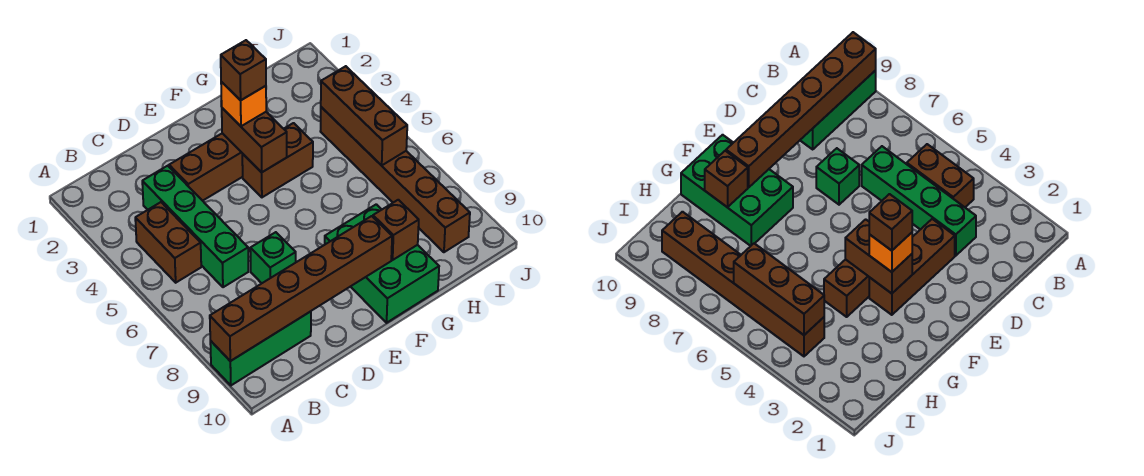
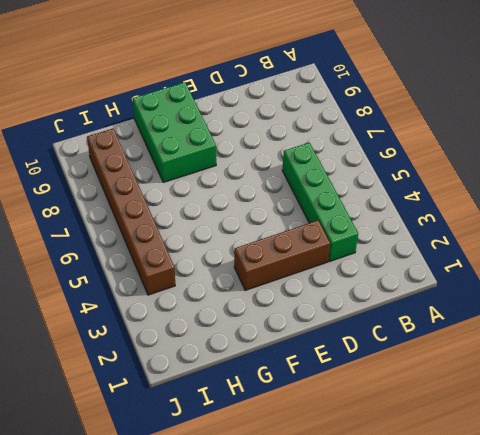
none -> green 1x3 brick [210,311,311,385]
none -> brown 1x2 brick [135,202,201,283]
none -> green 1x1 brick [250,232,296,283]

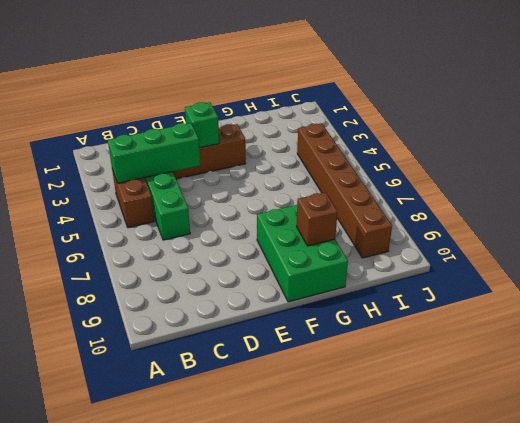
green 1x3 brick [108,123,200,183] -> green 1x3 brick moved to [210,311,311,385]
green 1x1 brick [185,102,219,148] -> green 1x1 brick moved to [250,232,296,283]
none -> brown 1x2 brick [242,123,313,197]
none -> brown 1x6 brick [210,216,392,361]
none -> brown 1x2 brick [222,108,287,172]

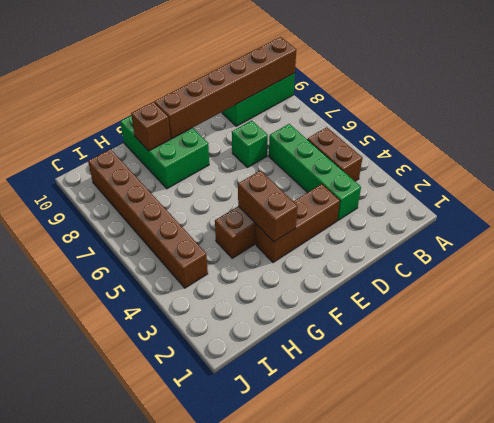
none -> brown 1x3 brick [321,66,407,165]
none -> orange 1x1 brick [221,82,266,126]
none -> brown 1x1 brick [221,40,266,100]

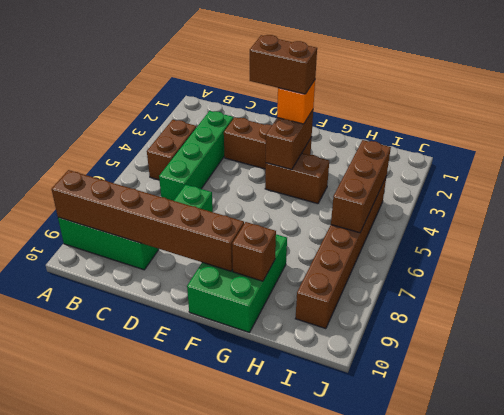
brown 1x2 brick [250,35,317,94] -> brown 1x1 brick [221,40,266,100]

